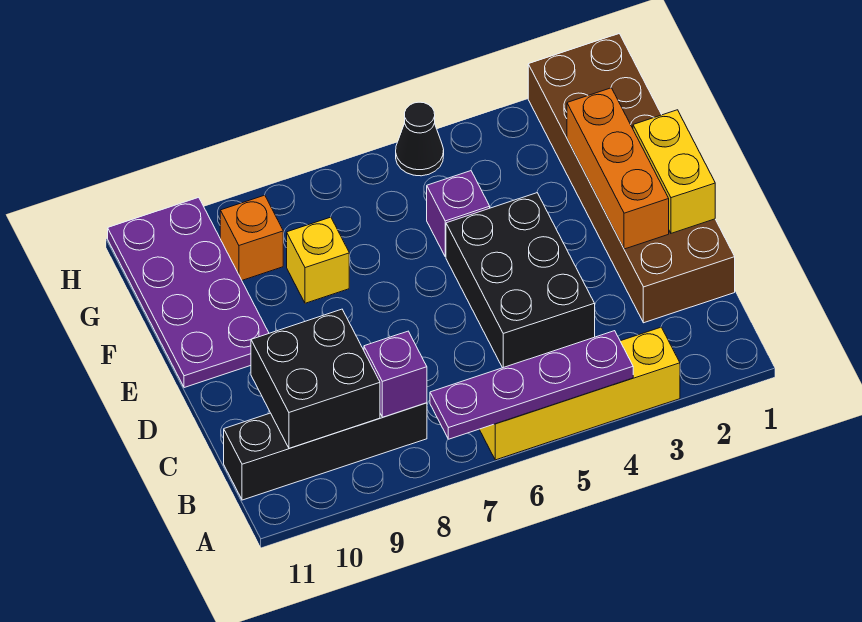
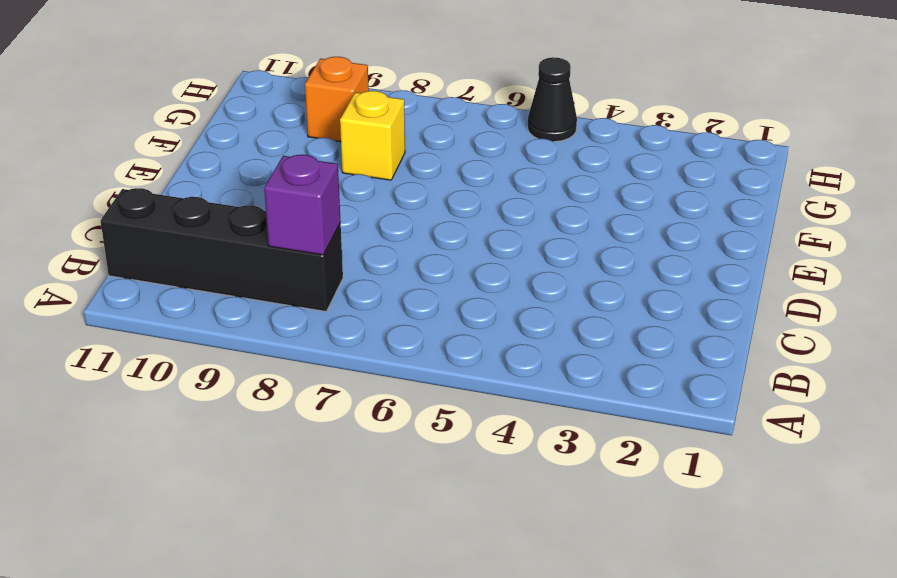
none -> yellow 1x4 brick [479,327,680,460]
none -> brown 2x6 brick [528,34,735,323]
none -> black 2x3 brick [446,193,595,368]

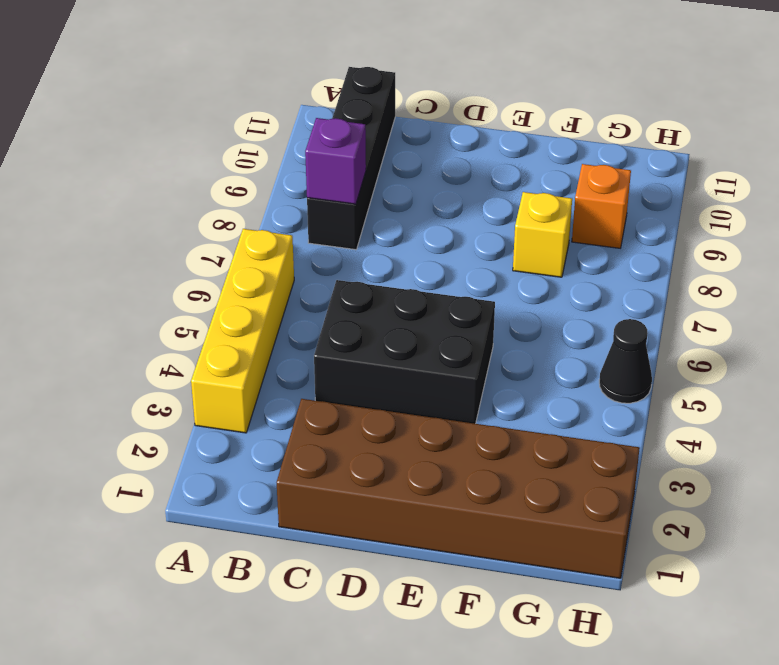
none -> purple 2x4 plate [108,197,269,388]
none -> purple 1x1 brick [427,171,490,257]
none -> purple 1x4 plate [430,331,633,439]

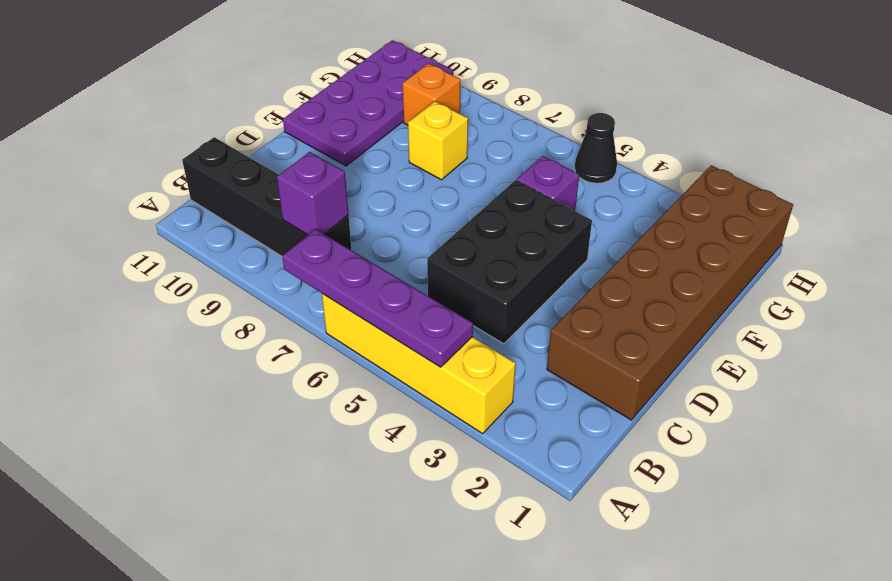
none -> black 2x2 brick [251,309,380,448]
none -> yellow 1x2 brick [633,110,715,233]
none -> orange 1x3 brick [567,88,669,249]

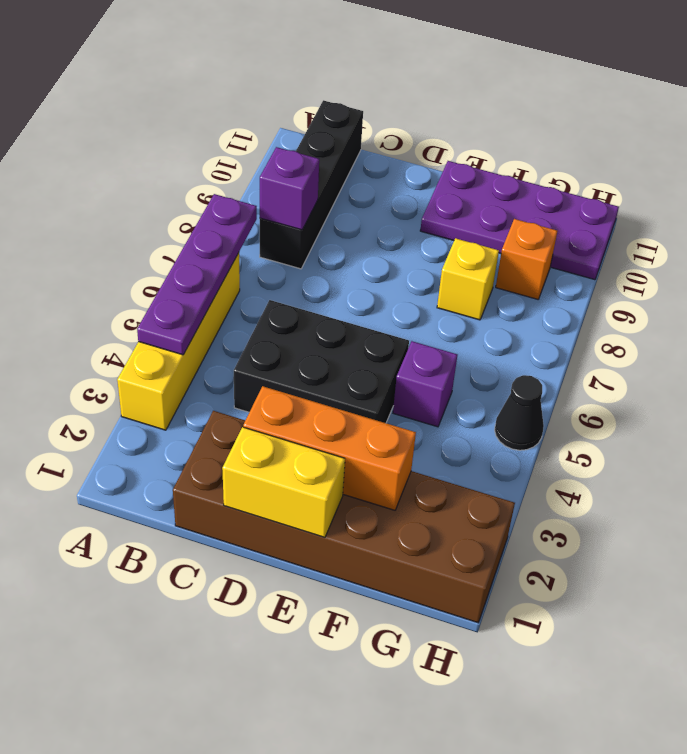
none -> black 2x2 brick [251,309,380,448]

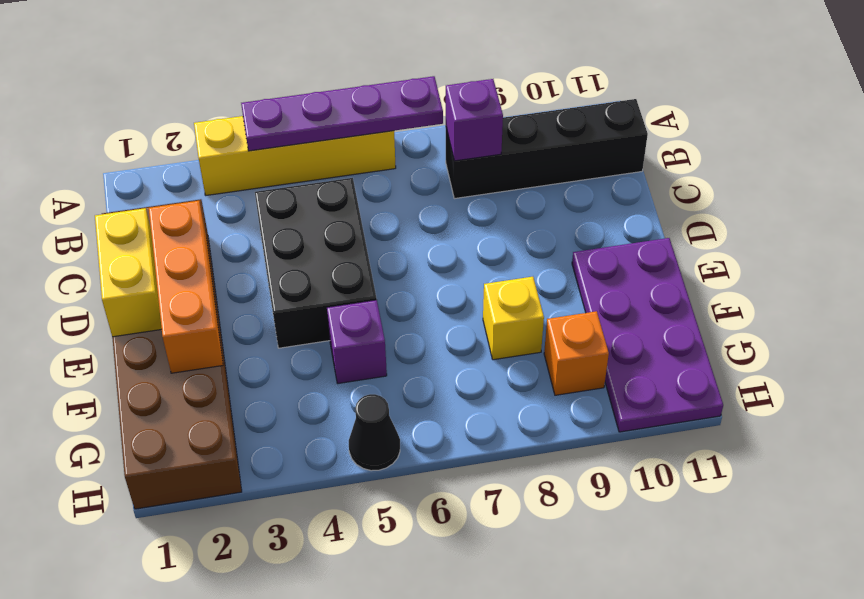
none -> black 2x2 brick [251,309,380,448]

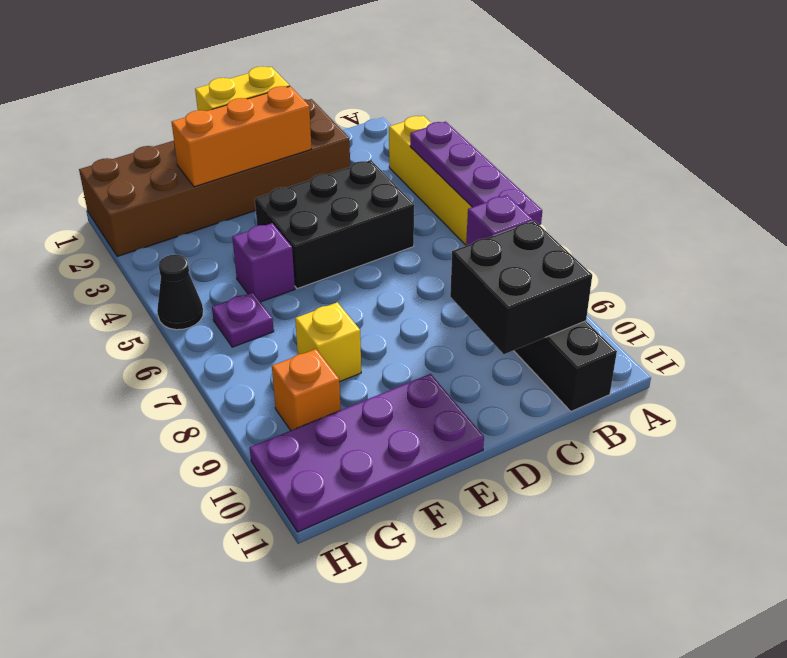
purple 1x1 plate [212,292,274,347] -> none

